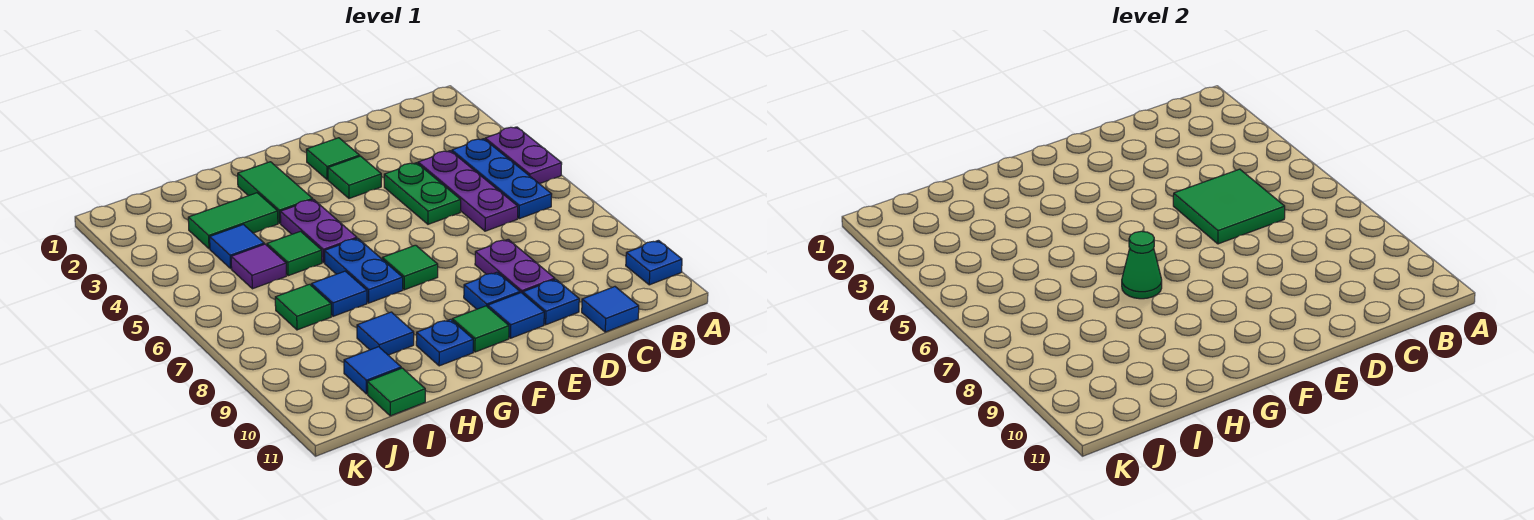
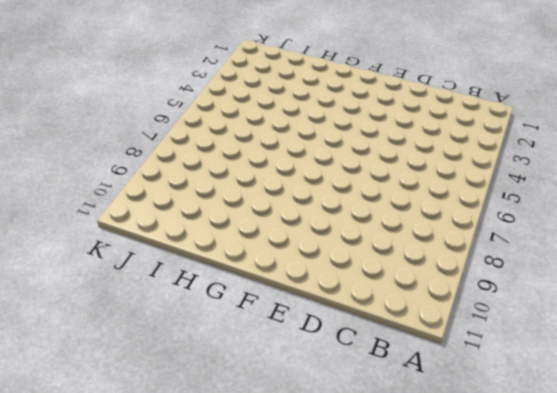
none -> purple 1x2 plate [485,127,562,184]
none -> blue 1x1 plate [626,240,682,285]
none -> blue 1x3 plate [452,139,552,219]

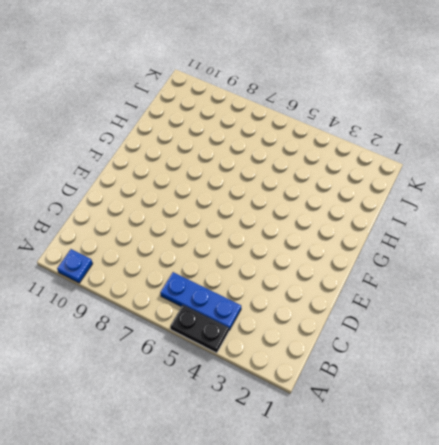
black 1x2 plate [170,305,229,353] -> purple 1x2 plate [485,127,562,184]
none -> purple 1x3 plate [418,151,518,231]
none -> blue 1x1 tile [582,287,639,332]
none -> green 1x2 plate [384,163,461,224]

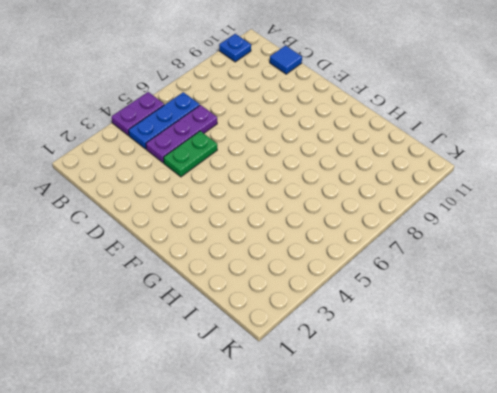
none -> purple 1x2 plate [475,239,555,294]
none -> blue 1x1 plate [523,279,579,325]
none -> green 1x1 tile [306,138,360,180]

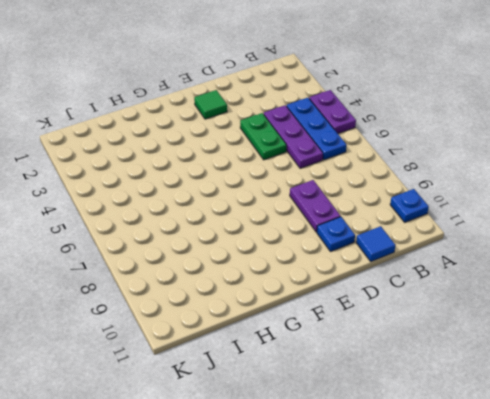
none -> green 1x1 tile [328,156,381,198]
none -> blue 1x1 plate [464,272,520,309]
none -> blue 1x1 tile [488,293,544,338]

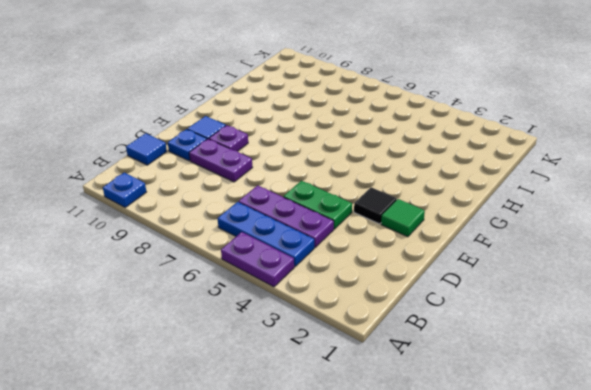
black 1x1 tile [354,187,397,224] -> green 1x1 tile [328,156,381,198]
purple 1x1 plate [209,125,248,151] -> blue 1x1 plate [464,272,520,309]
none -> green 1x1 tile [382,245,438,290]
none -> green 1x1 tile [452,306,509,352]
none -> green 1x2 tile [238,162,313,223]

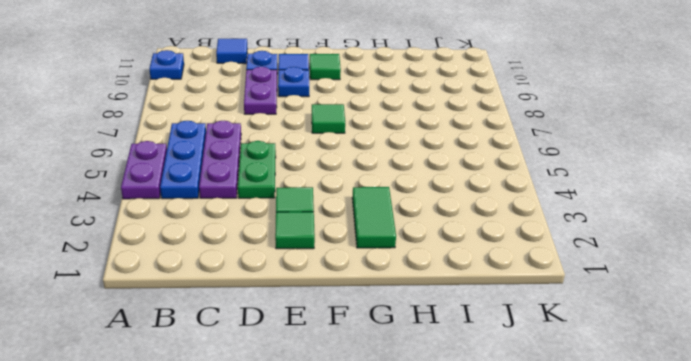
none -> purple 1x2 plate [280,200,357,262]
none -> blue 1x2 plate [325,238,403,303]
none -> blue 1x1 plate [416,319,473,366]

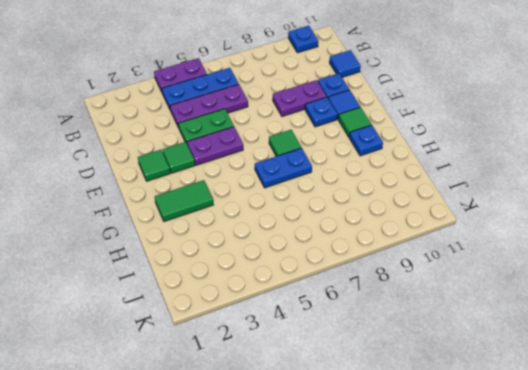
purple 1x2 plate [187,127,243,165] -> purple 1x2 plate moved to [280,200,357,262]
none -> green 1x2 tile [188,193,278,249]
none -> green 1x1 tile [267,231,322,276]
none -> blue 1x1 tile [311,271,367,316]

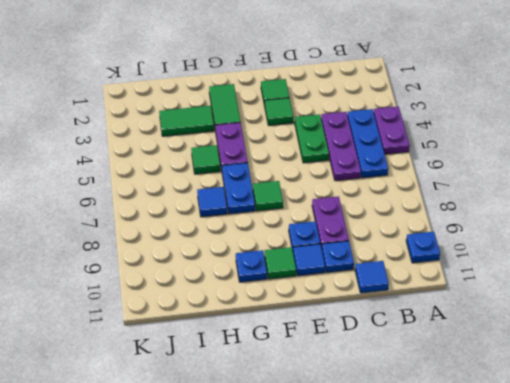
none -> blue 1x1 tile [357,312,414,355]
none -> blue 1x1 tile [210,225,264,268]
none -> purple 1x1 tile [231,244,286,289]

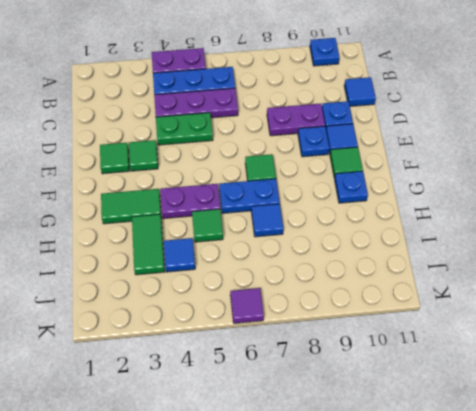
purple 1x1 tile [230,288,264,323] -> purple 1x1 tile moved to [231,244,286,289]
none -> blue 1x1 tile [357,312,414,355]
none -> green 1x1 tile [275,284,331,330]
none -> blue 1x1 tile [344,347,401,394]

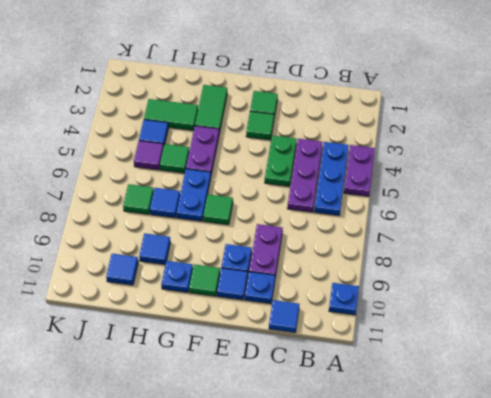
none -> green 1x1 tile [367,368,425,416]
none -> green 2x2 tile [1173,169,1285,244]
none -> green 1x1 cone [1122,231,1162,299]

